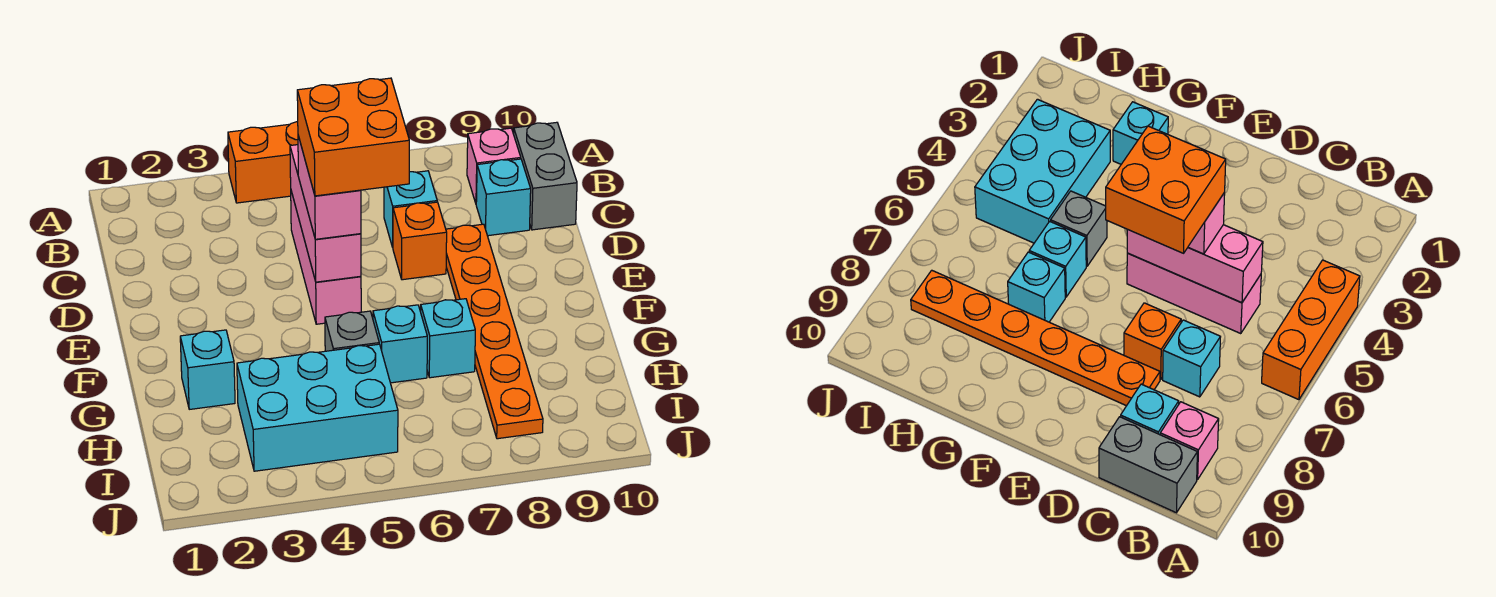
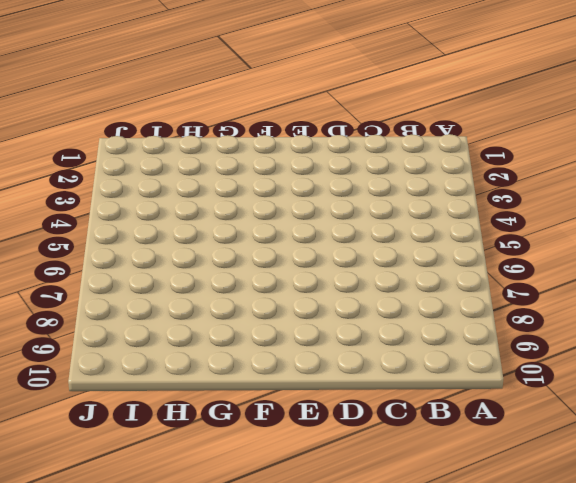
none -> orange 1x3 brick [228,121,298,203]
none -> pink 1x1 brick [467,128,521,203]
none -> grey 1x2 brick [514,122,577,230]

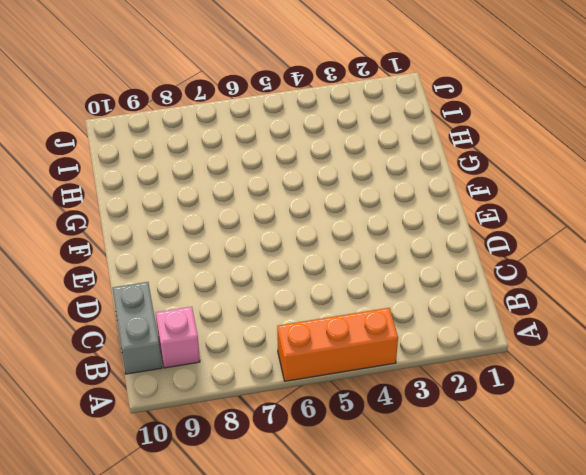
none -> pink 1x3 brick [291,191,361,324]
none -> cyan 1x1 brick [384,171,437,247]
none -> cyan 1x1 brick [476,159,531,236]

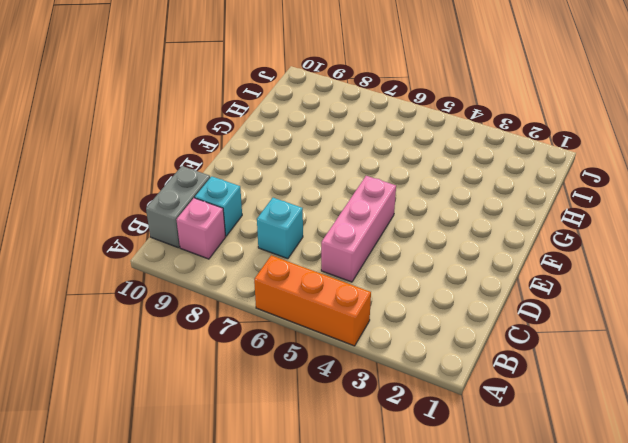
none -> orange 1x1 brick [393,202,447,280]
none -> orange 1x6 plate [446,224,543,439]
none -> cyan 1x1 brick [180,330,235,409]

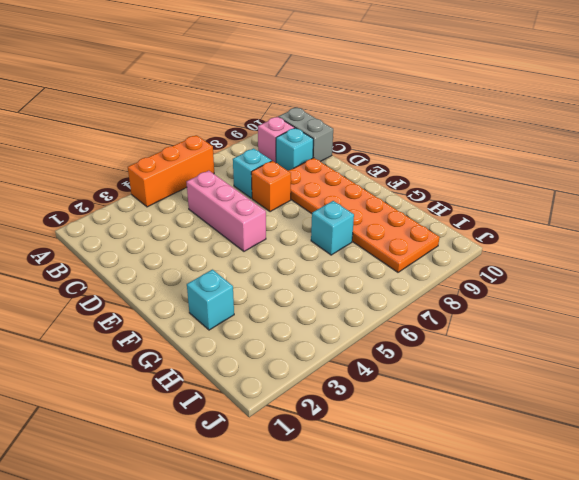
orange 2x6 plate [288,158,440,272] -> orange 1x6 plate [446,224,543,439]
none -> grey 1x1 brick [325,311,379,351]
none -> cyan 1x1 brick [373,305,427,383]
none -> cyan 2x3 brick [237,344,398,471]

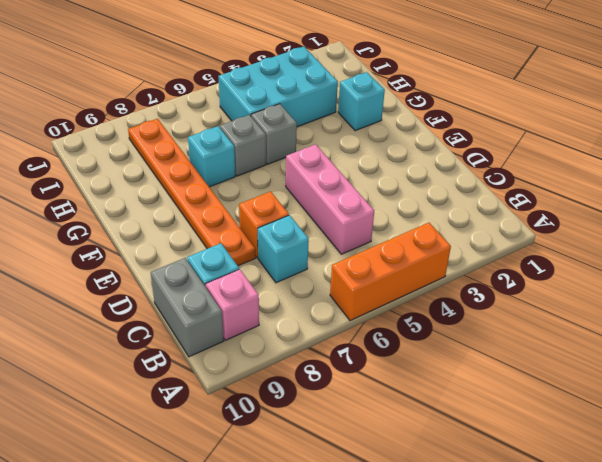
grey 1x1 brick [220,115,266,176] -> cyan 1x1 brick [373,305,427,383]
none -> pink 1x3 brick [290,145,361,282]
none -> pink 1x2 brick [298,136,361,239]
none -> orange 2x2 brick [297,78,409,196]

